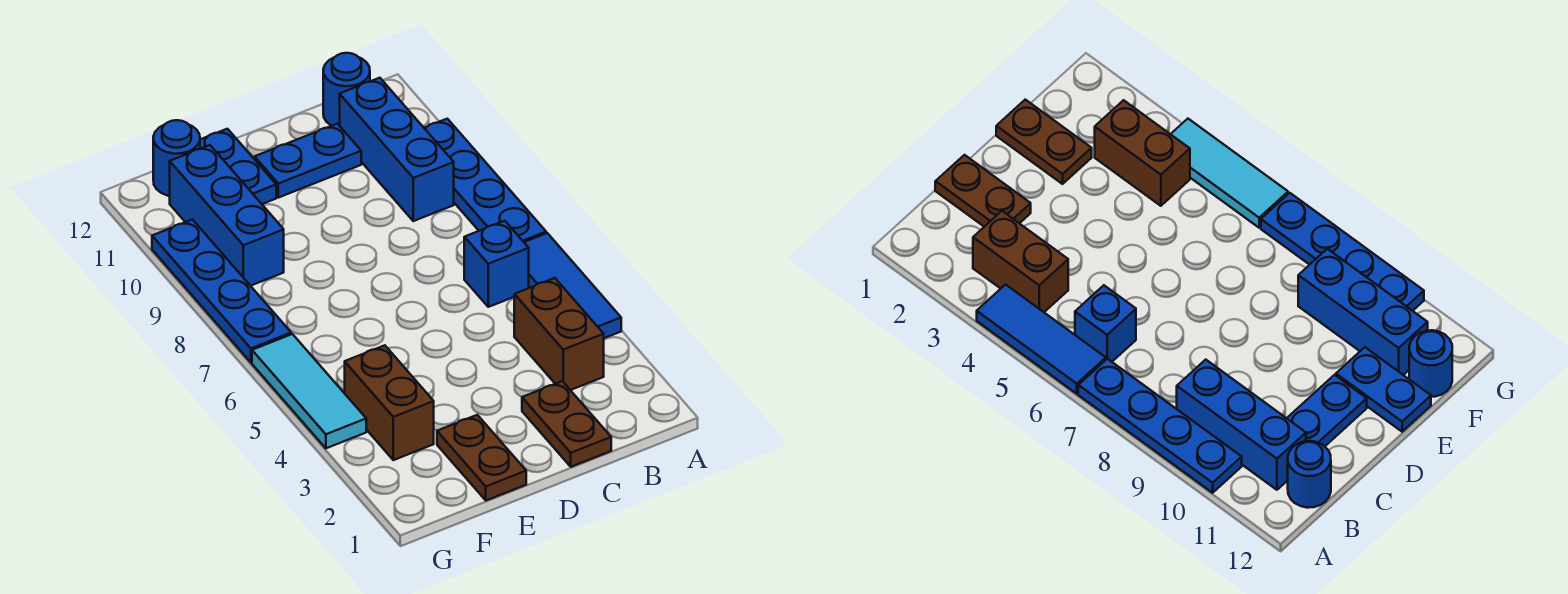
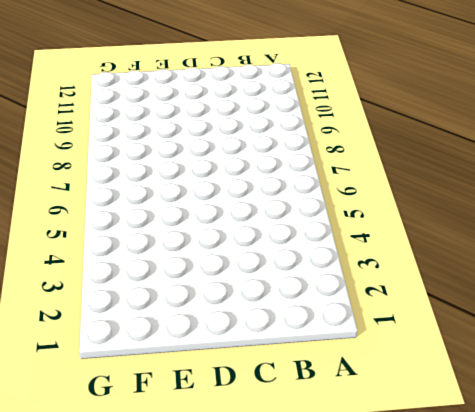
none -> blue 1x3 tile [524,233,621,338]
none -> blue 1x4 plate [424,119,546,242]
none -> brown 1x2 brick [514,278,604,390]

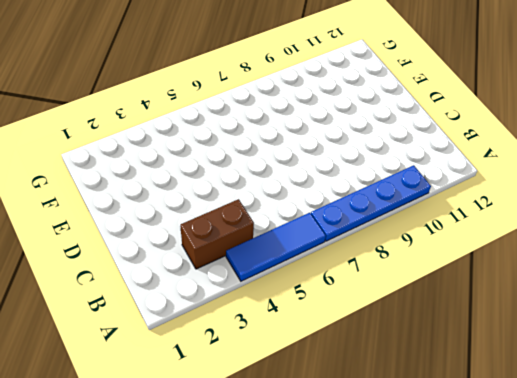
none -> blue 1x1 brick [464,221,529,307]
none -> blue 1x3 brick [340,78,454,221]
none -> blue 1x1 round brick [323,53,370,126]

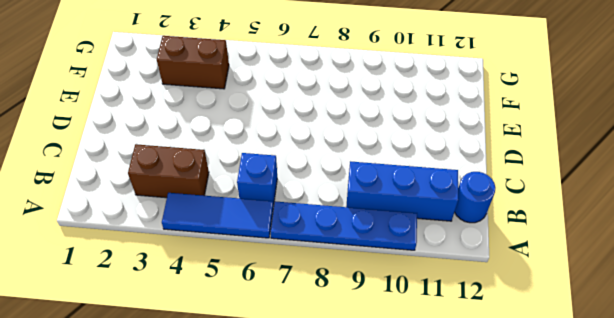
none -> brown 1x2 plate [522,381,611,467]
none -> blue 1x2 plate [255,124,361,198]
none -> brown 1x2 plate [437,415,526,500]

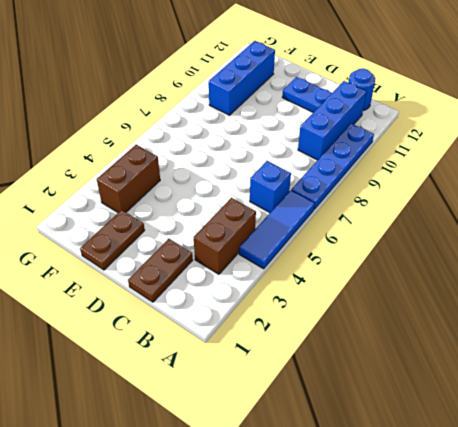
none -> blue 1x2 plate [200,129,276,204]
none -> blue 1x1 round brick [153,120,200,196]
none -> cyan 1x3 tile [252,334,366,448]

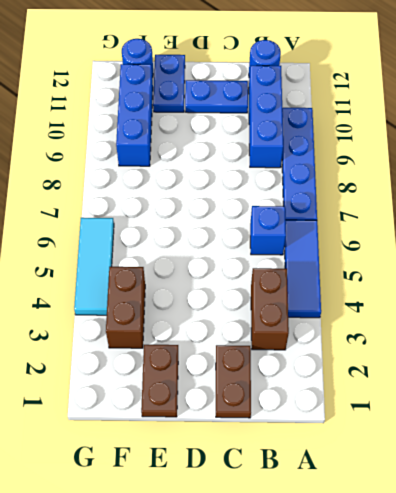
none -> blue 1x4 plate [152,220,291,362]

